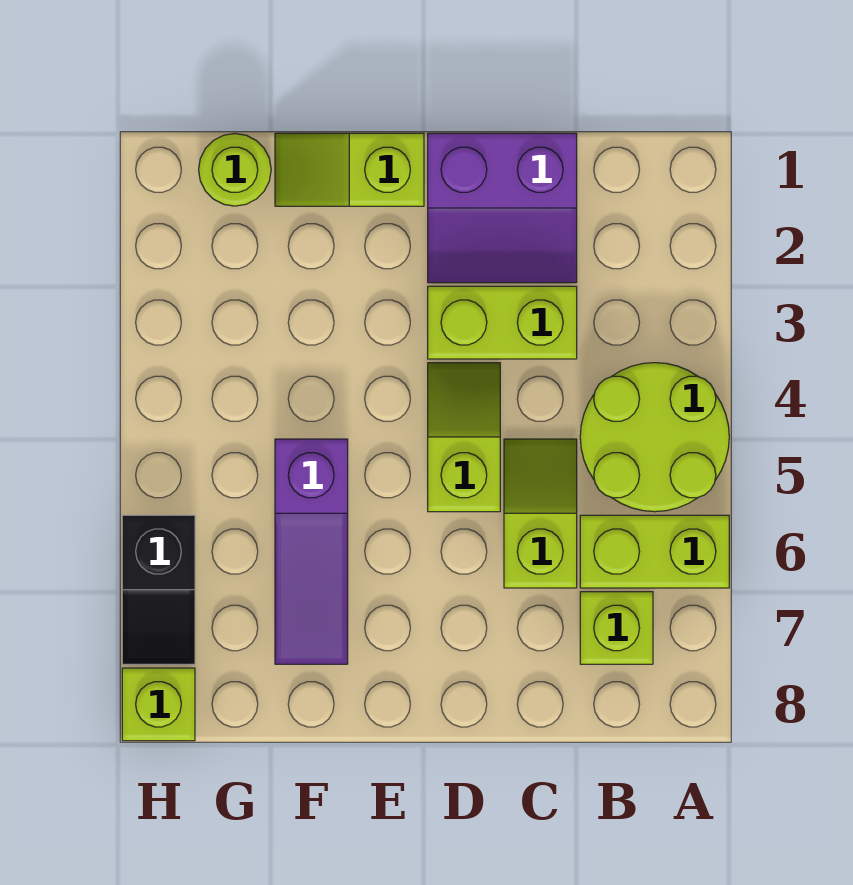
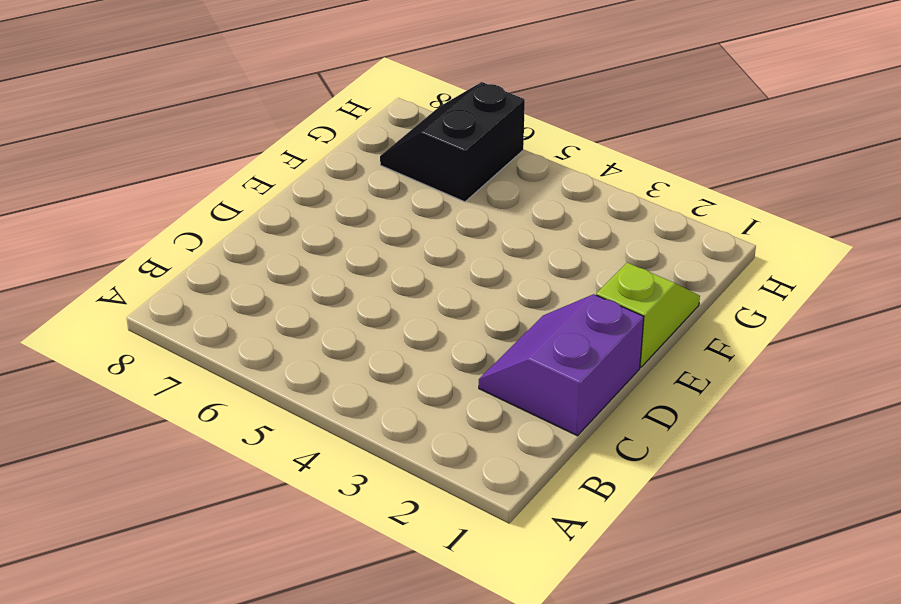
black 2x2 slope [380,82,525,202] -> black 1x2 slope [122,515,195,664]
none -> lime 2x2 round brick [580,363,729,512]
none -> lime 1x2 brick [580,515,729,588]
none -> lime 1x1 brick [580,592,653,664]

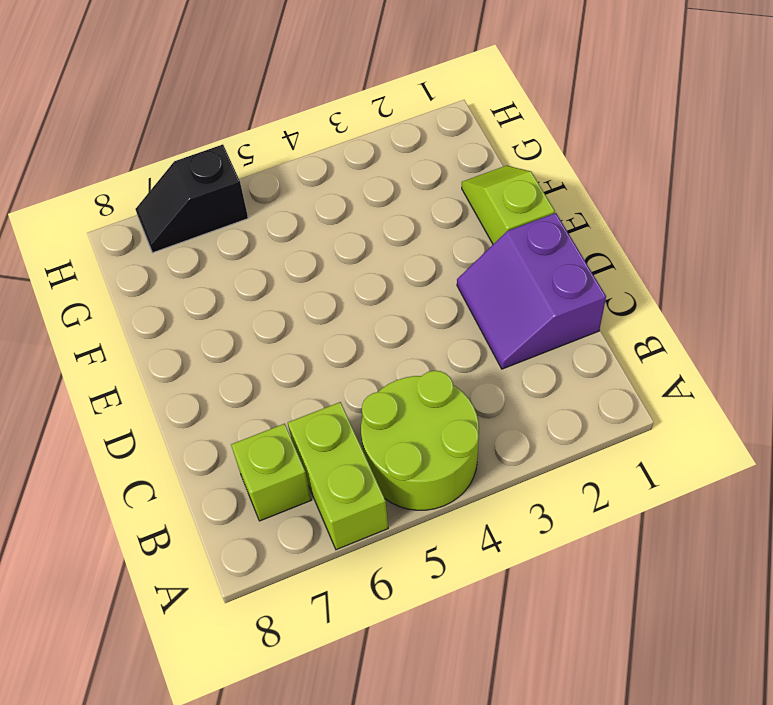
none -> lime 1x2 brick [428,286,577,359]
none -> lime 1x2 slope [504,439,577,588]
none -> lime 1x2 slope [428,363,500,512]

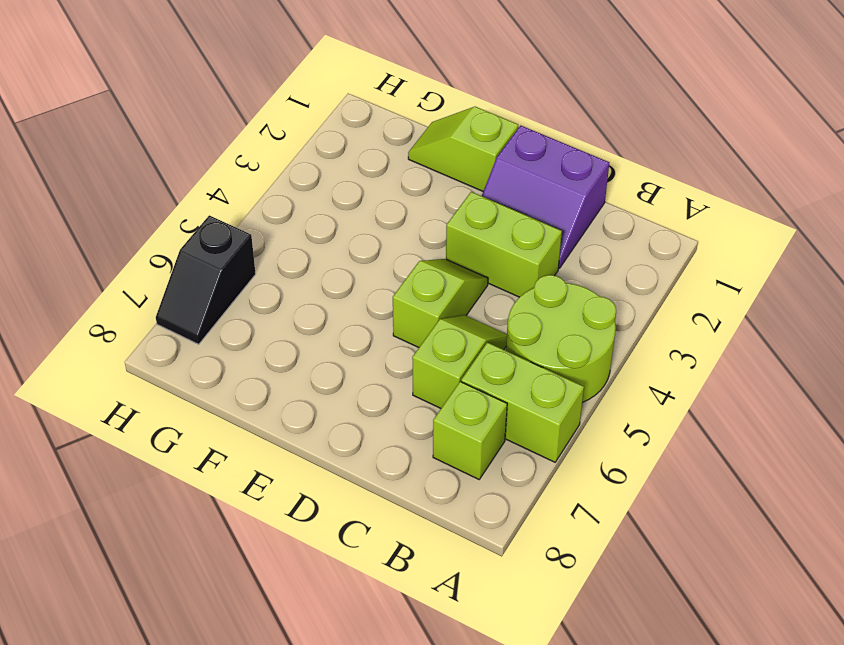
none -> purple 1x3 slope [275,439,348,664]
none -> lime 1x1 round brick [199,134,271,206]
none -> lime 1x1 brick [122,668,195,741]

